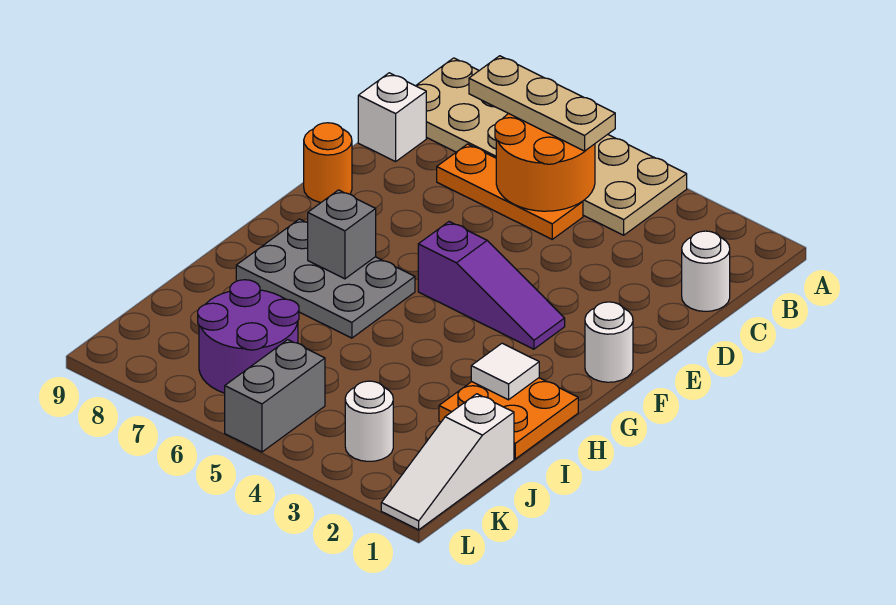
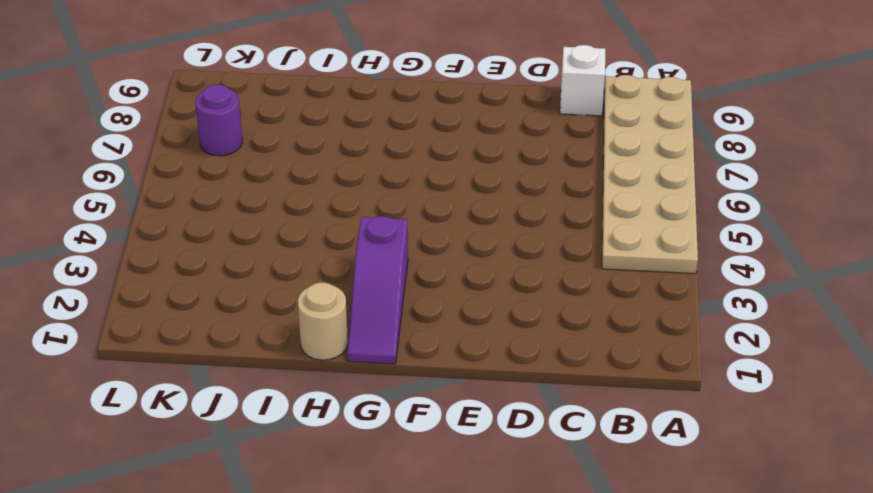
purple 1x3 slope [347,216,408,364] -> purple 1x3 slope moved to [418,222,565,349]
tan 1x1 round brick [298,282,348,360] -> orange 2x2 plate [439,378,578,459]
purple 1x1 round brick [196,85,242,156] -> purple 2x2 round brick [198,280,299,393]
none -> white 1x1 round brick [682,231,730,311]
none -> orange 1x3 plate [437,144,583,239]
none -> orange 1x1 round brick [304,123,352,202]

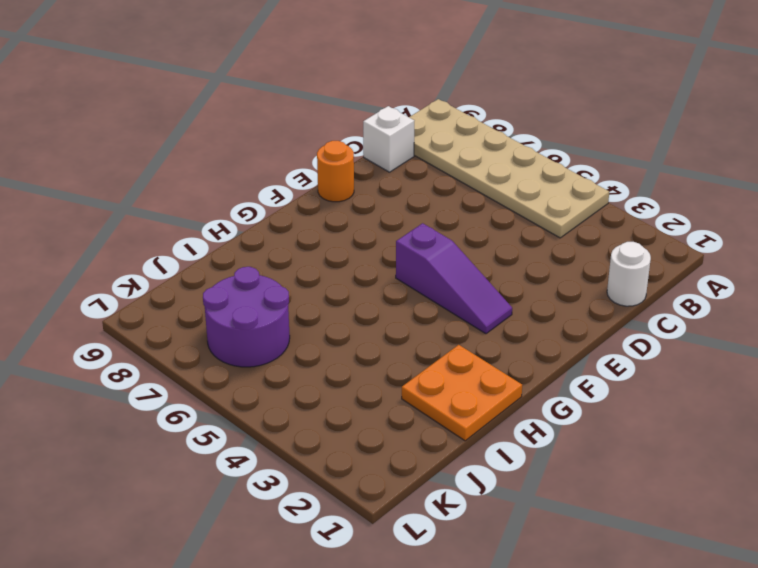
none -> orange 1x3 plate [437,144,583,239]
none -> white 1x1 round brick [585,302,633,382]
none -> grey 2x3 plate [236,219,415,338]

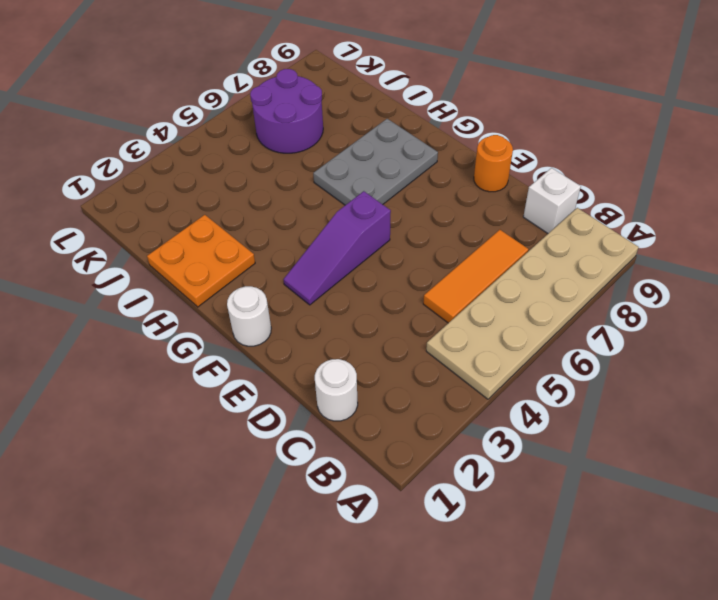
orange 1x3 tile [423,230,528,323] -> orange 1x3 plate [437,144,583,239]
none -> white 1x3 slope [381,394,514,530]
none -> white 1x1 round brick [345,381,393,461]
none -> grey 1x2 brick [225,340,325,452]

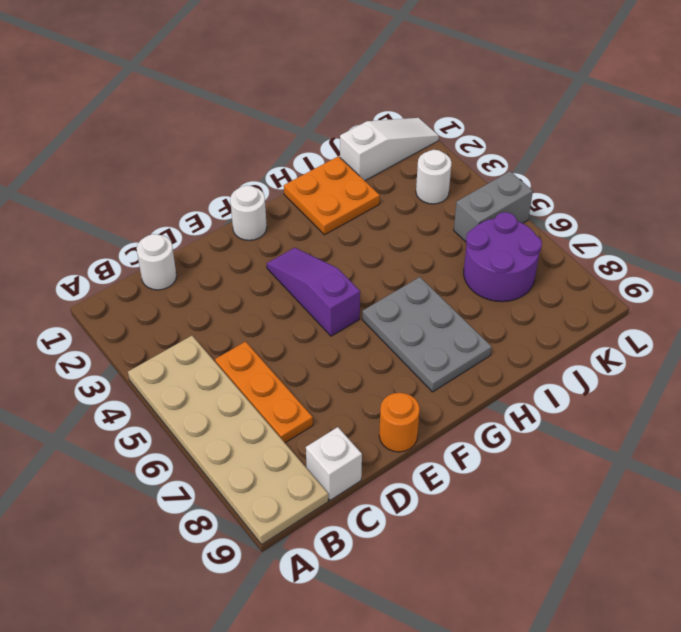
none -> orange 2x2 round brick [495,114,595,211]
none -> grey 1x1 brick [308,190,376,279]
none -> white 1x1 tile [471,343,539,400]

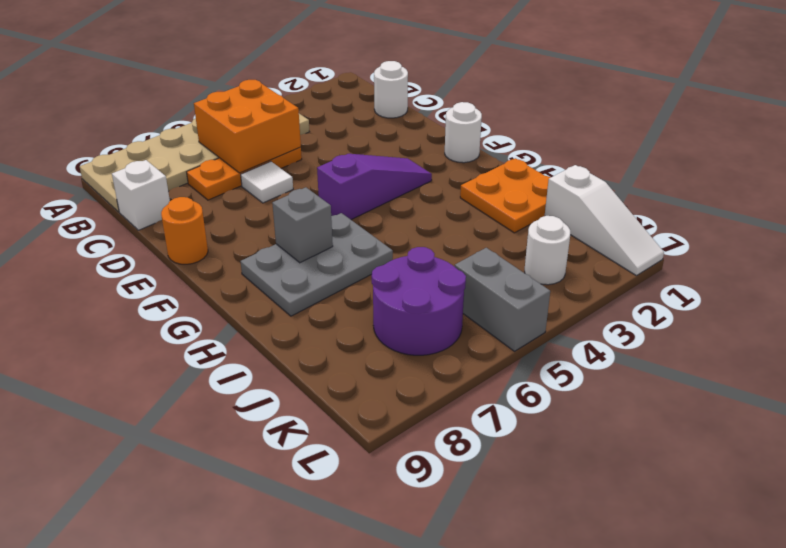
orange 2x2 brick [194,80,301,173] -> orange 2x2 round brick [495,114,595,211]
white 1x1 tile [241,162,293,203] -> white 1x1 tile moved to [471,343,539,400]
none -> tan 1x3 plate [469,56,615,151]

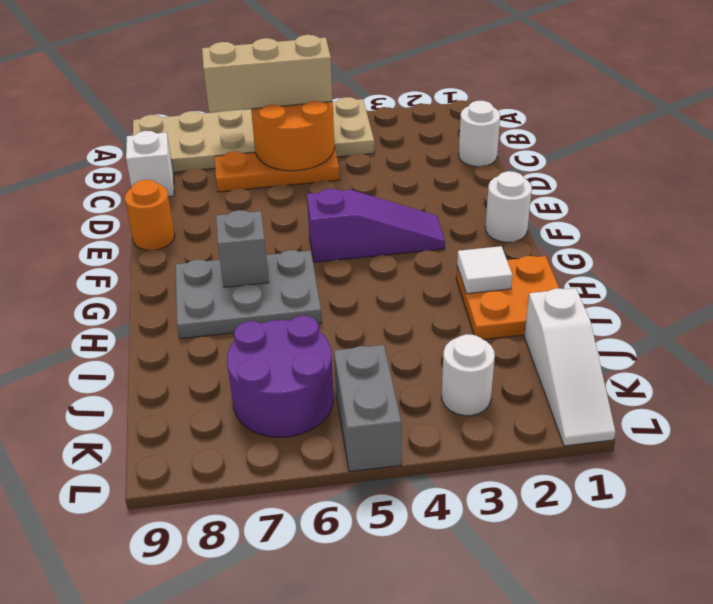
tan 1x3 brick [202,35,332,113] -> tan 1x3 plate [469,56,615,151]

